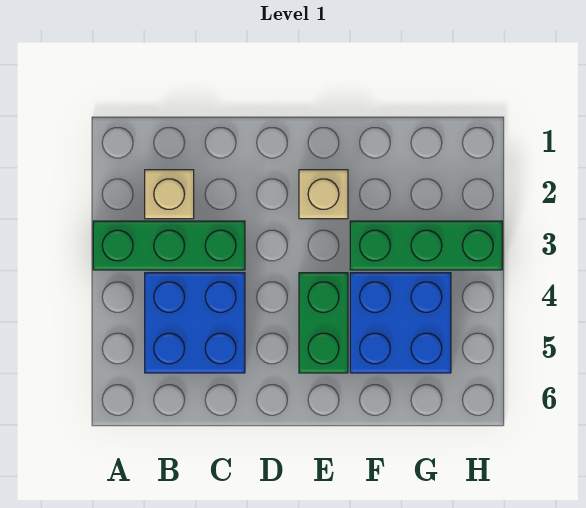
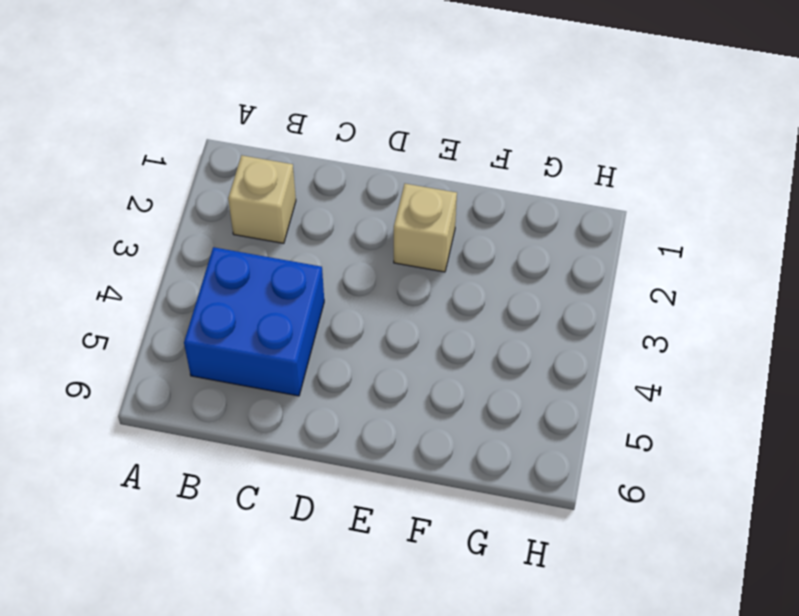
none -> green 1x3 brick [93,221,245,270]
none -> green 1x2 brick [299,273,348,373]

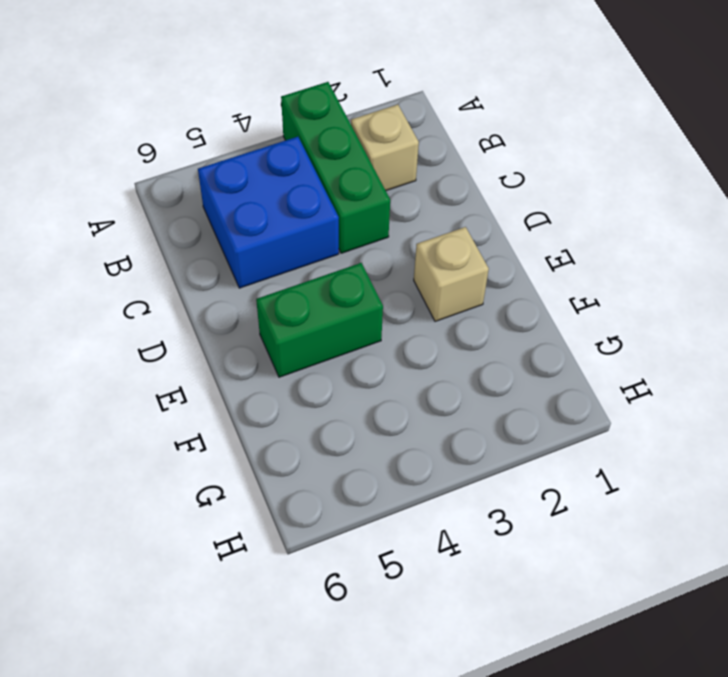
none -> green 1x3 brick [350,221,502,270]
none -> blue 2x2 brick [350,273,451,373]

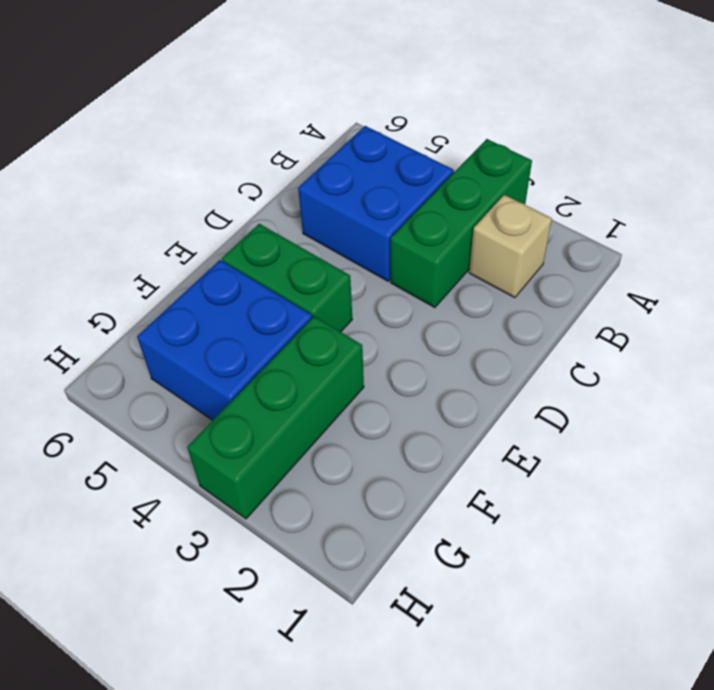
none -> tan 1x1 brick [299,170,348,219]

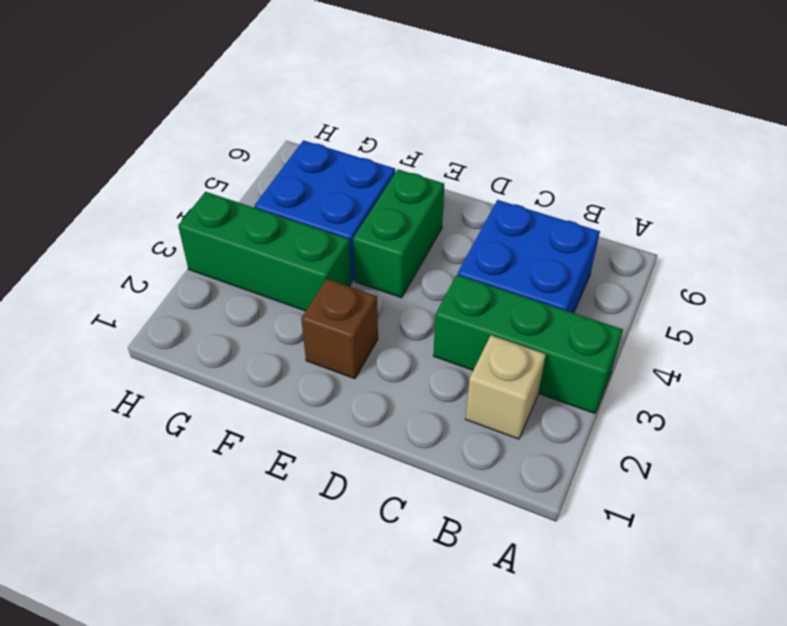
brown 1x1 brick [301,279,378,379] -> tan 1x1 brick [299,170,348,219]

